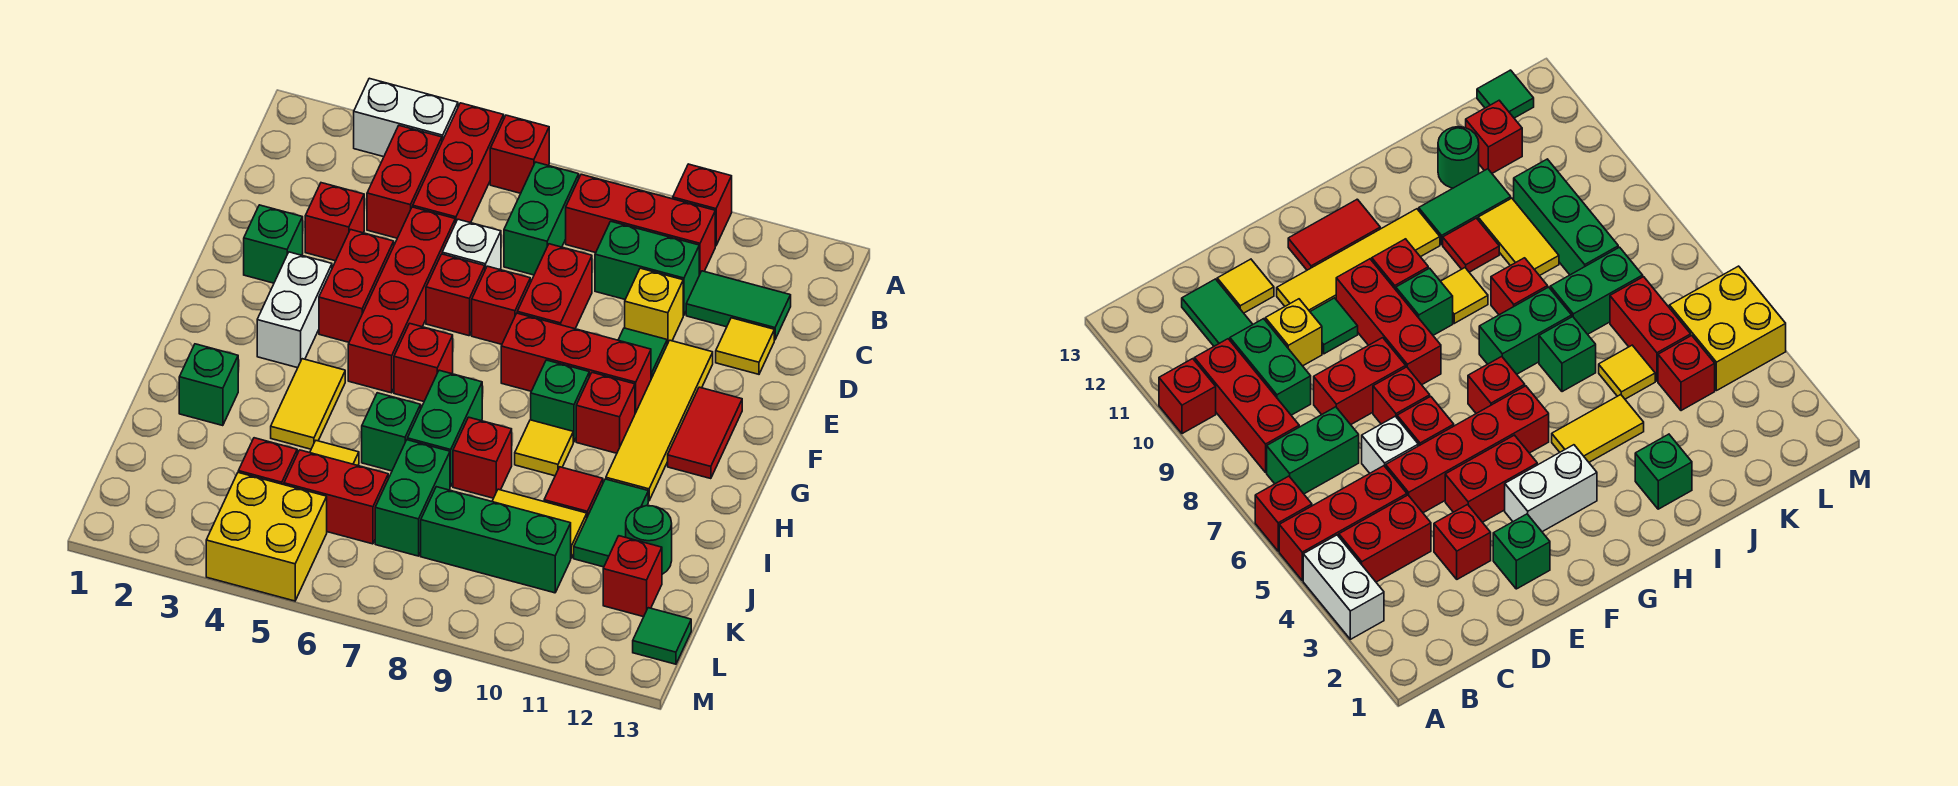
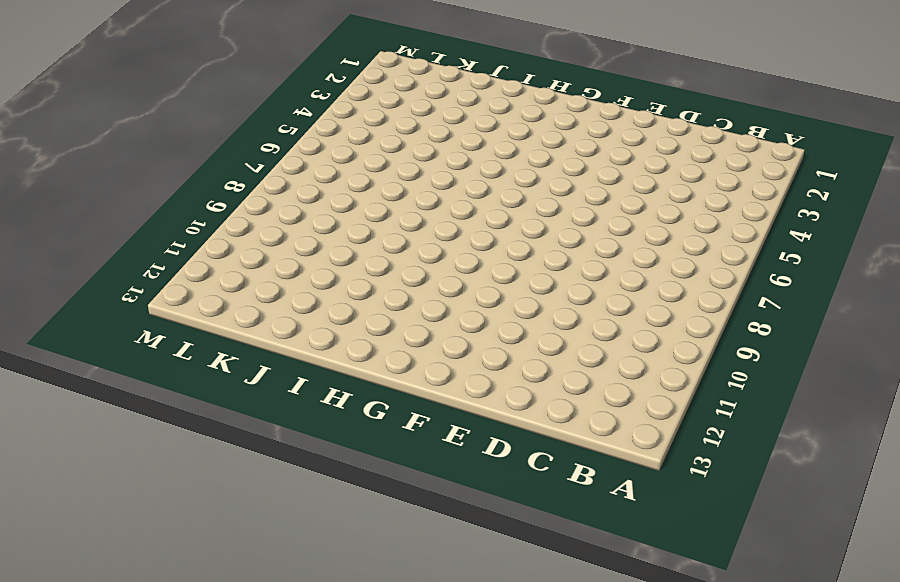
none -> white 1x2 brick [354,78,458,157]
none -> red 1x3 brick [413,103,504,223]
none -> red 1x1 brick [490,115,549,193]
none -> red 1x1 brick [673,164,732,246]

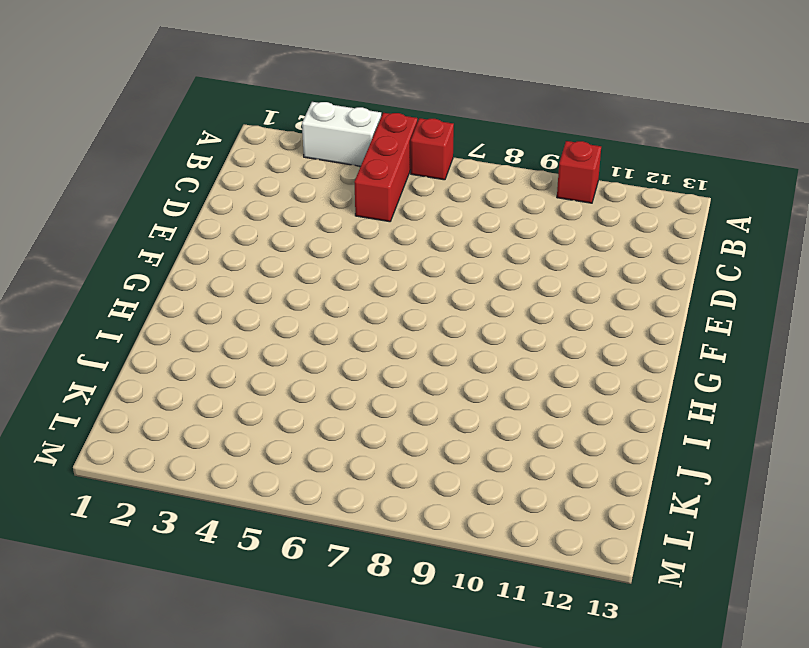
none -> red 1x2 brick [367,126,442,238]
none -> green 1x2 brick [504,162,579,275]
none -> red 1x3 brick [566,174,715,275]
none -> green 1x2 brick [595,221,699,315]

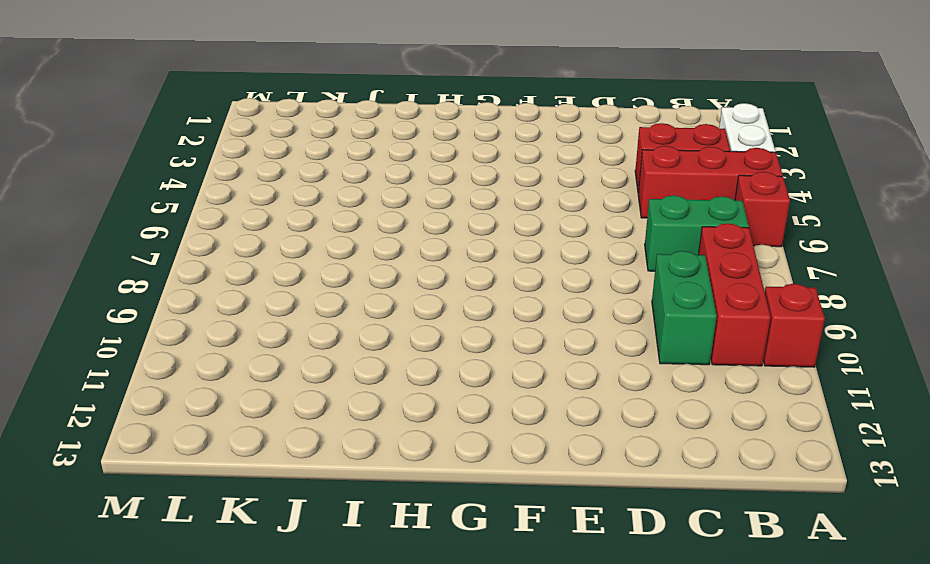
none -> green 1x2 tile [686,271,791,340]
none -> red 1x1 brick [305,183,364,261]
none -> red 1x4 brick [348,207,455,393]
none -> white 1x1 brick [442,219,501,269]

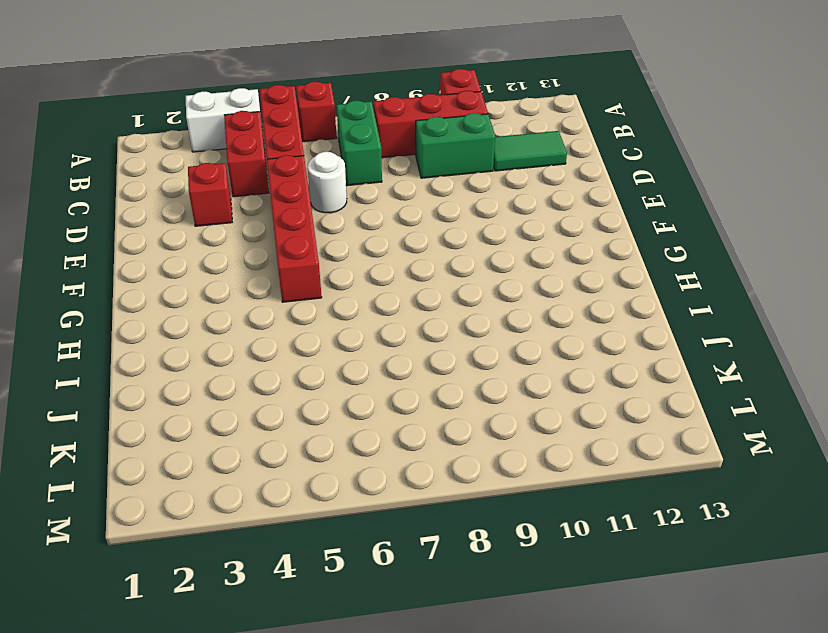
white 1x1 round brick [308,152,347,213] -> white 1x1 brick [442,219,501,269]
none -> red 1x2 brick [517,244,592,329]
none -> yellow 1x1 brick [625,268,683,344]
none -> yellow 1x1 tile [716,318,774,374]
none -> green 1x1 brick [244,205,303,283]

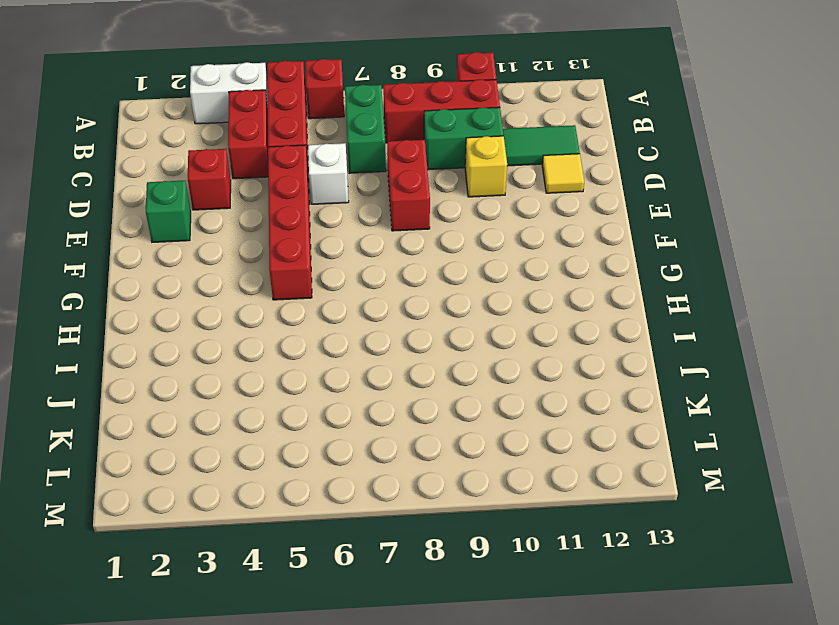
none -> red 1x2 brick [319,230,394,342]
none -> red 1x1 brick [426,254,485,336]
none -> red 1x1 brick [472,266,530,344]
none -> green 1x1 tile [618,328,667,379]

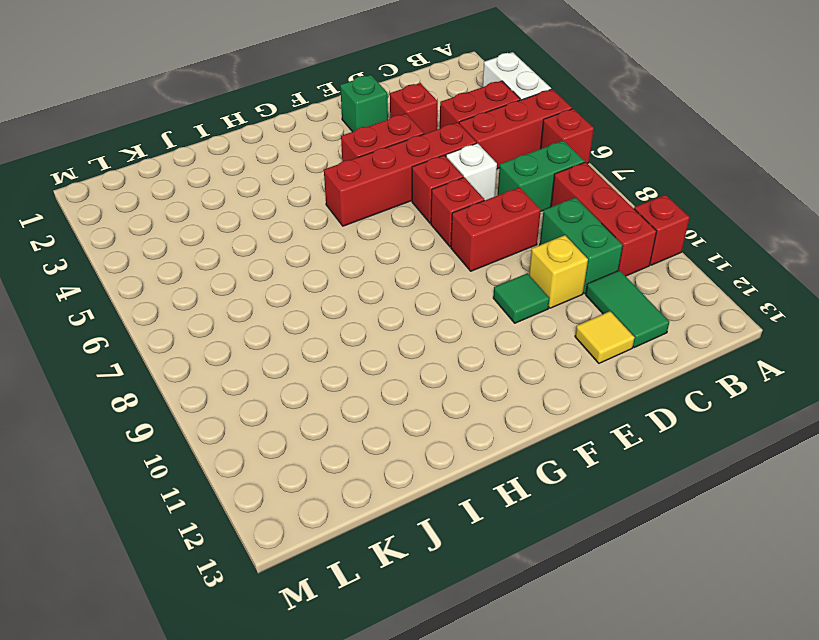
none -> yellow 1x4 tile [606,340,713,501]
none -> white 1x2 brick [257,252,332,368]
none -> red 1x3 brick [501,313,651,413]
none -> red 1x2 tile [668,387,742,479]

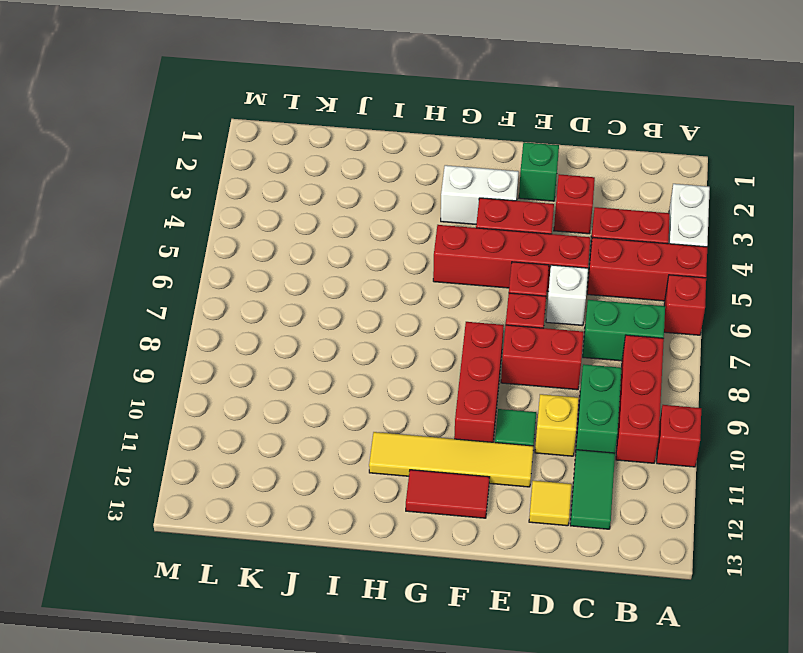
none -> red 1x1 brick [394,323,453,402]
none -> green 1x1 brick [531,360,589,442]
none -> red 1x1 brick [576,373,635,453]
none -> yellow 1x2 tile [271,359,345,449]

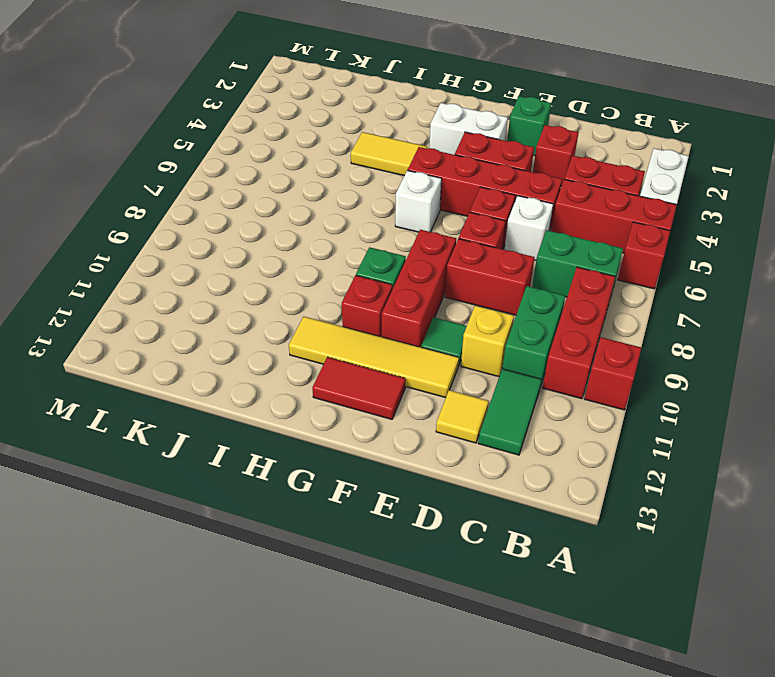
white 1x1 brick [395,170,442,232] -> red 1x1 brick [394,323,453,402]
none -> green 1x2 brick [407,370,482,487]
none -> yellow 1x1 tile [515,420,573,476]
none -> green 1x1 brick [179,344,238,426]
none -> green 1x1 brick [362,393,421,471]

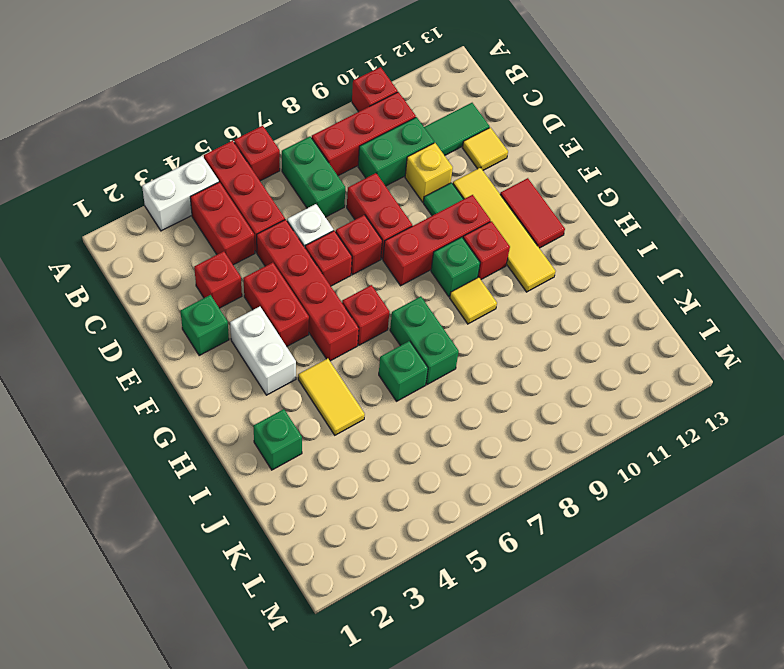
none -> red 1x1 brick [453,417,512,498]
none -> red 1x1 tile [544,467,603,517]
none -> green 1x2 tile [574,479,648,567]
none -> yellow 1x1 tile [310,441,359,465]

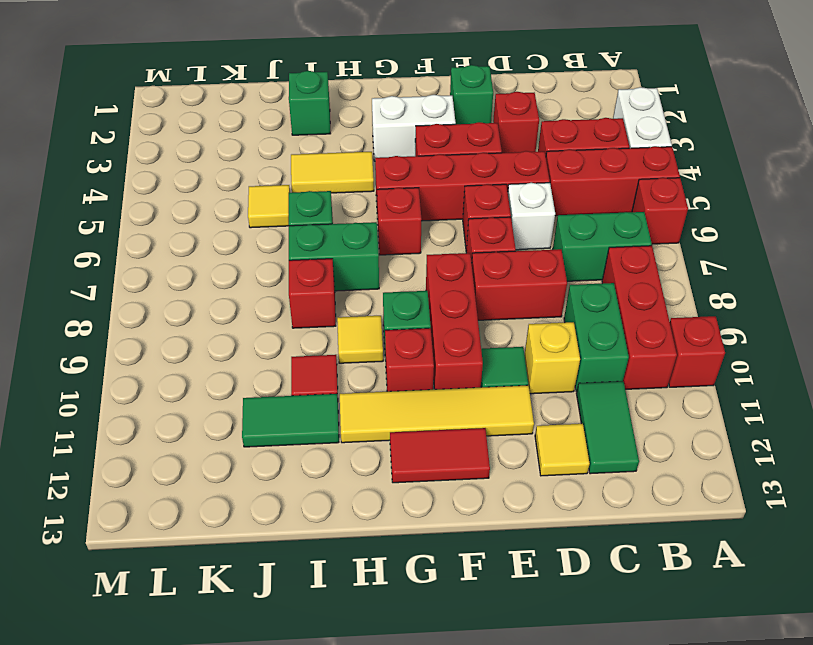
none -> green 1x2 brick [375,440,450,556]
none -> yellow 1x2 tile [492,489,587,558]
none -> green 1x1 round brick [626,506,672,574]
none -> red 1x1 brick [238,438,297,485]

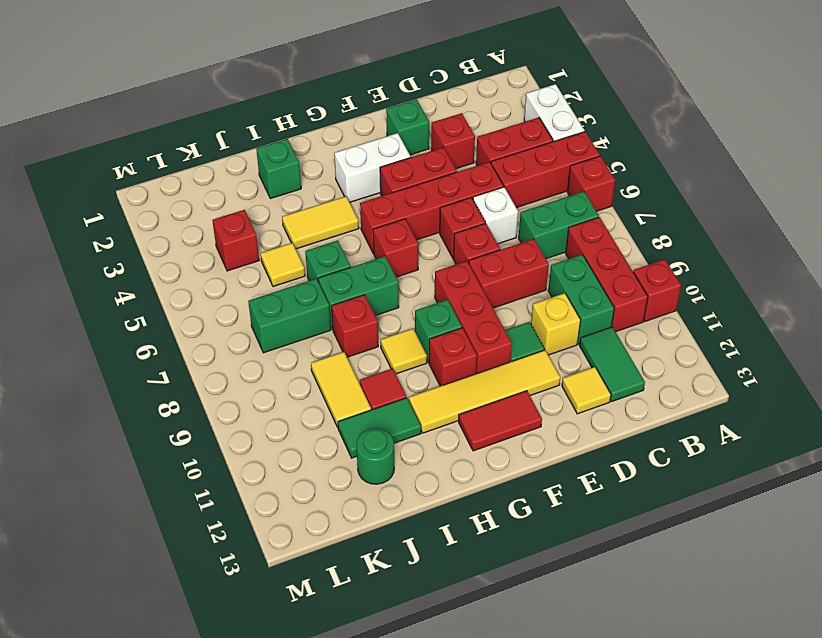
none -> red 1x2 brick [284,450,388,544]
none -> green 1x3 brick [421,487,571,593]
none -> red 1x1 brick [603,536,662,617]
none -> yellow 2x2 brick [206,473,327,601]

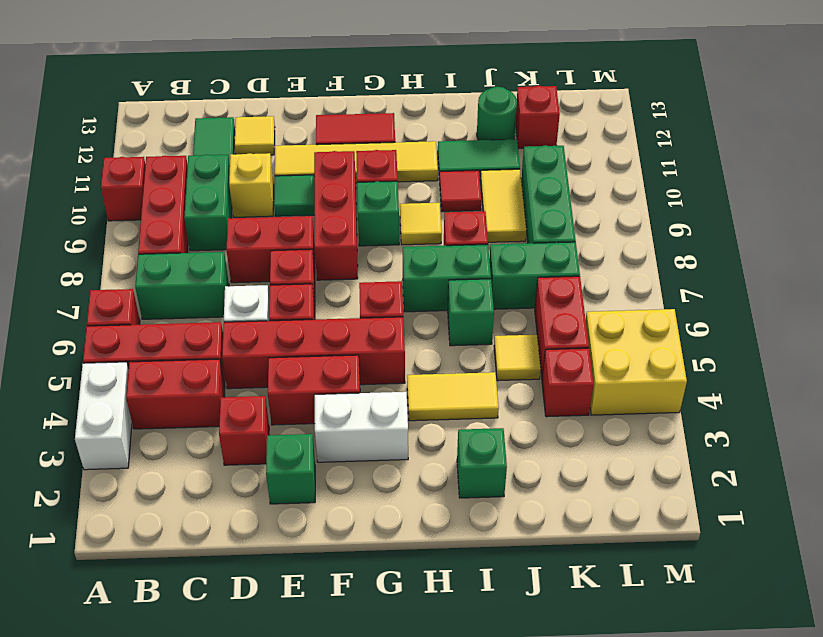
none -> green 1x1 tile [633,608,691,664]

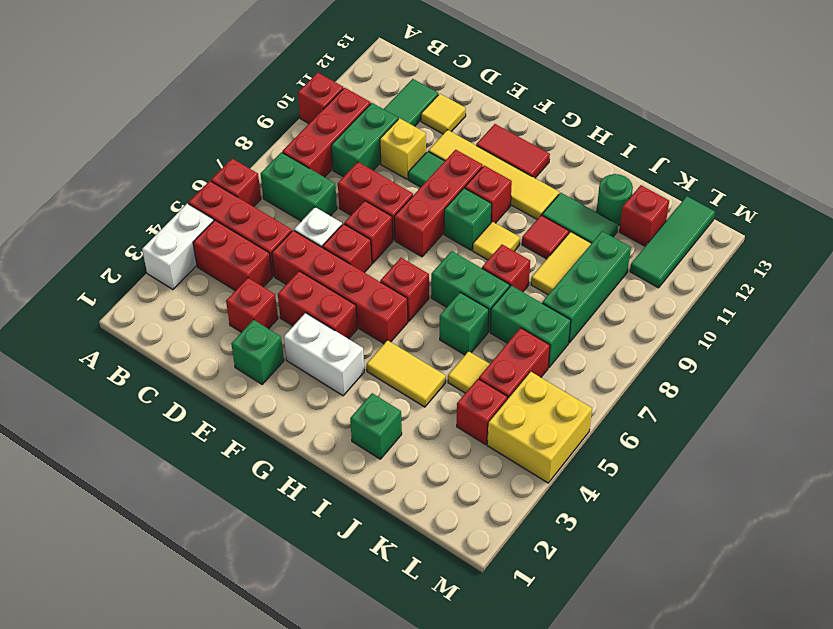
green 1x3 tile [630,196,715,288] -> green 1x1 tile [633,608,691,664]

